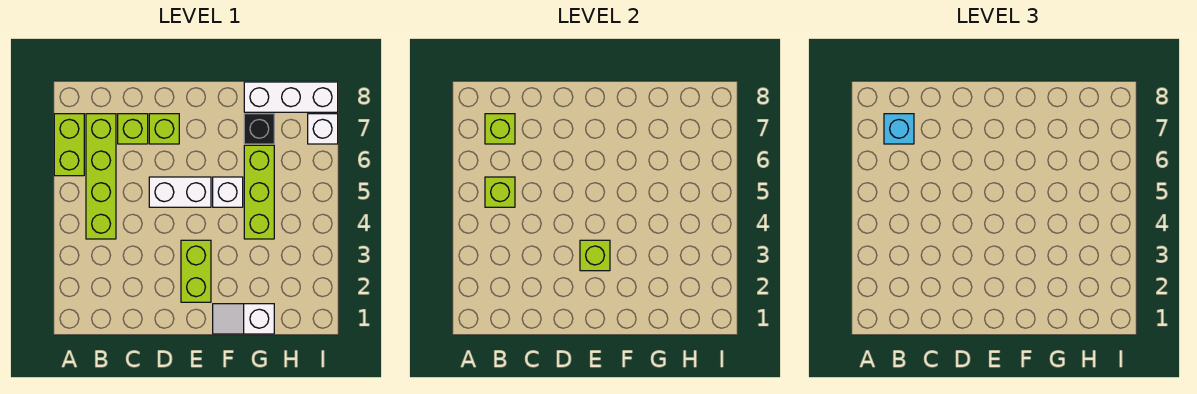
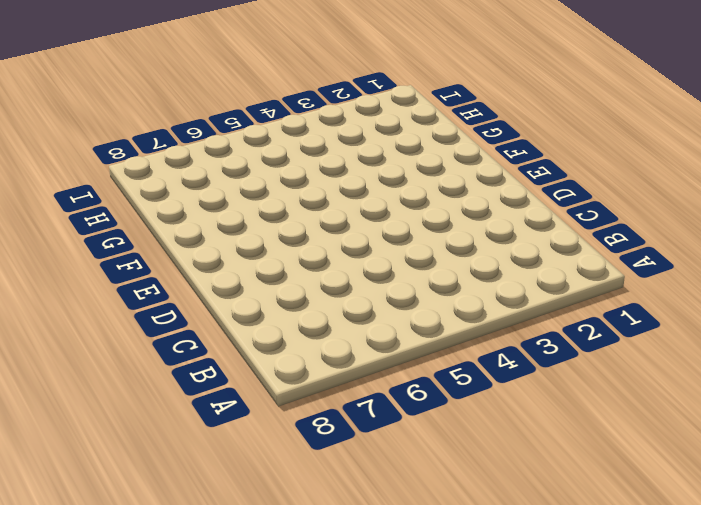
none -> lime 1x2 brick [54,114,84,176]
none -> lime 1x4 brick [86,114,116,239]
none -> lime 1x1 brick [118,114,148,144]

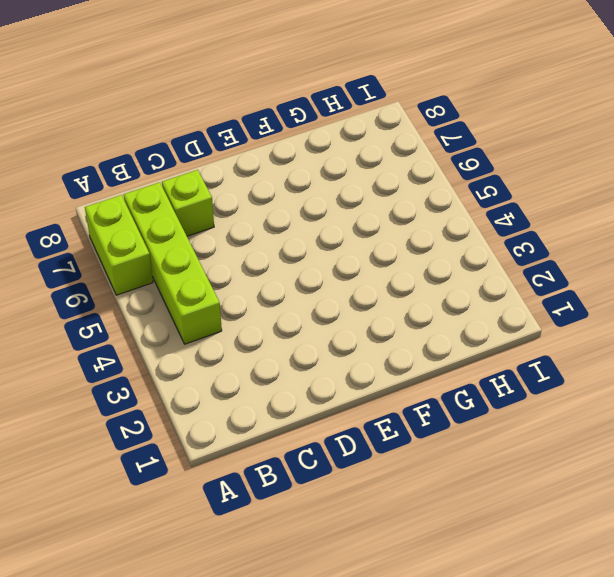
none -> white 1x2 brick [149,177,211,207]
none -> lime 1x1 brick [149,114,179,144]
none -> lime 1x2 brick [181,240,211,302]

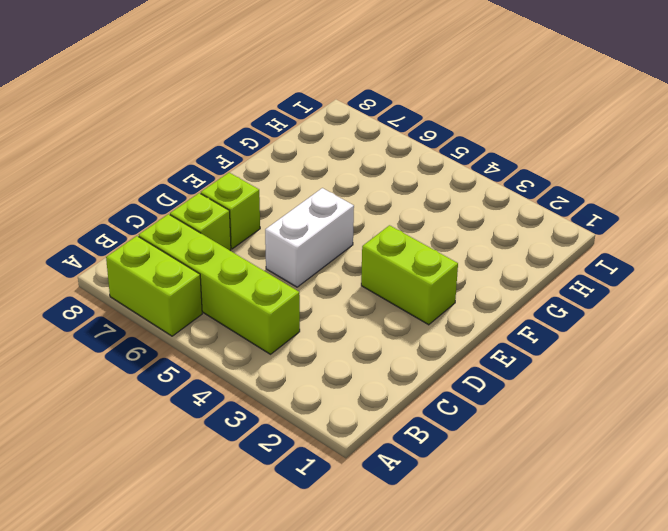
none -> white 1x2 slope [213,304,274,334]
none -> white 1x1 brick [213,177,243,207]
none -> lime 1x3 brick [244,145,274,239]

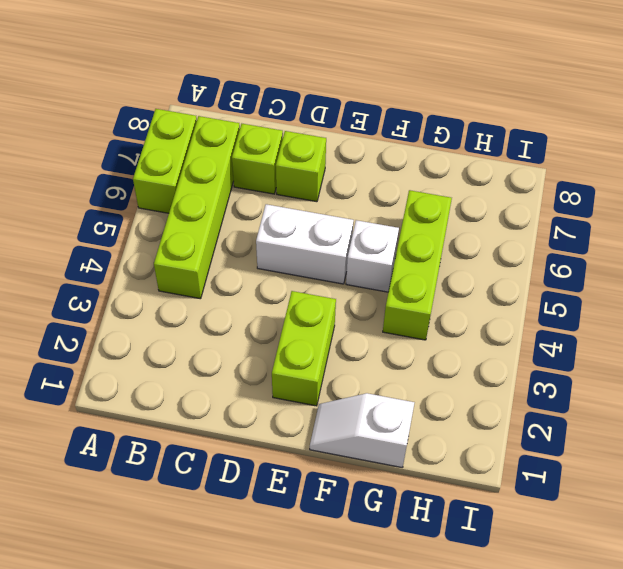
none -> black 1x1 brick [244,114,274,144]
none -> white 1x3 brick [244,82,338,112]
none -> white 1x1 brick [308,114,338,144]

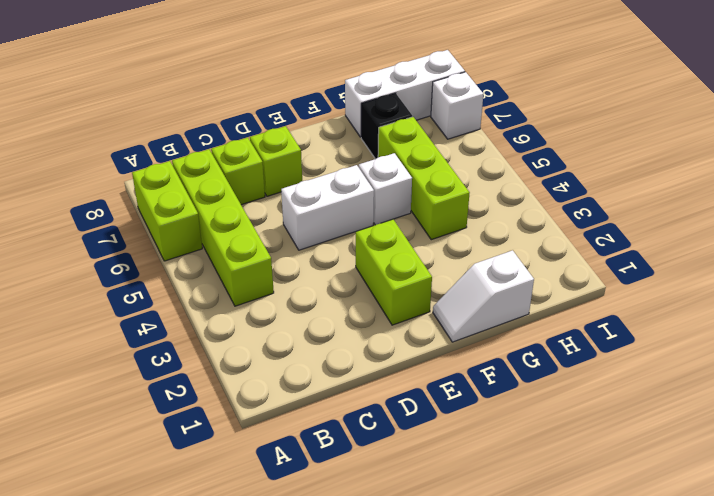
none -> lime 1x1 brick [485,177,515,207]
none -> lime 1x1 brick [485,114,515,144]
none -> lime 1x1 brick [580,240,610,271]

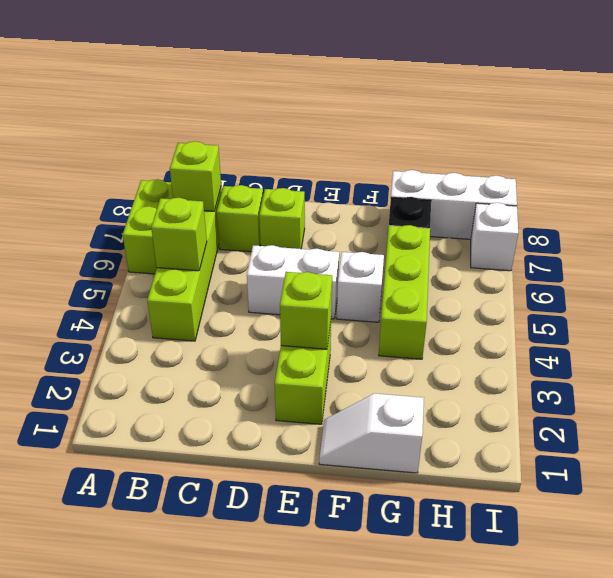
none -> cyan 1x1 brick [884,114,914,144]

